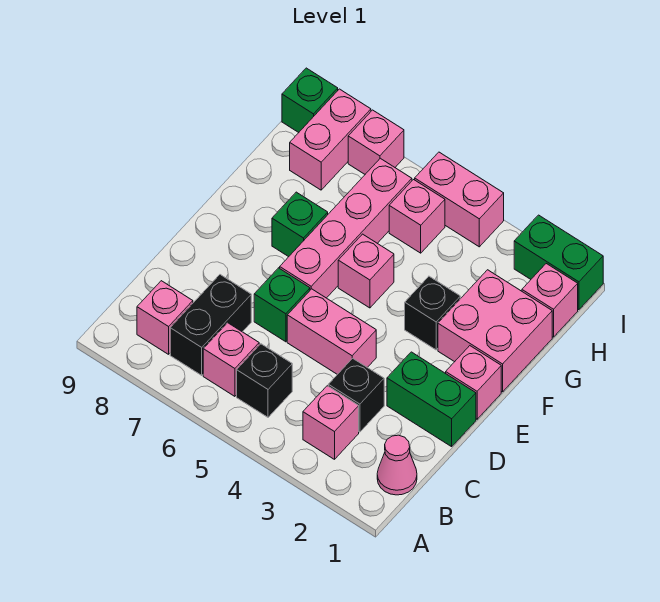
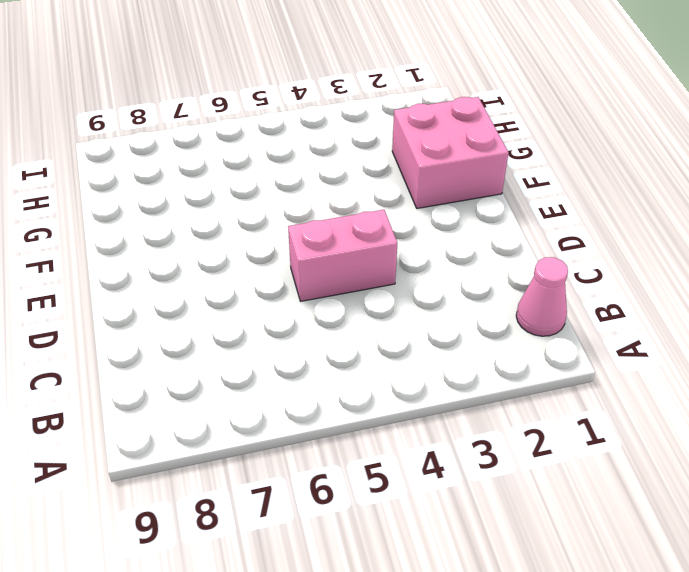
none -> pink 1x1 brick [303,386,359,459]
none -> black 1x1 brick [237,344,292,417]
none -> pink 1x1 brick [203,323,259,396]

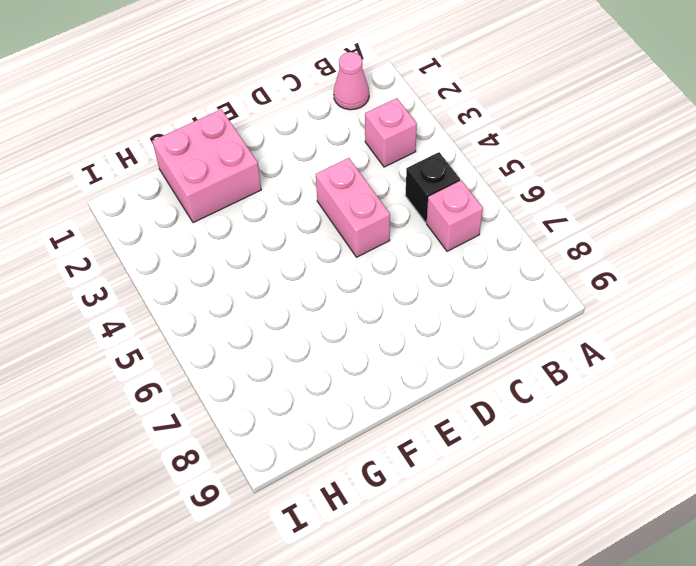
none -> black 1x2 brick [170,275,251,375]
none -> pink 1x1 brick [137,281,193,354]
none -> black 1x1 brick [328,358,384,432]

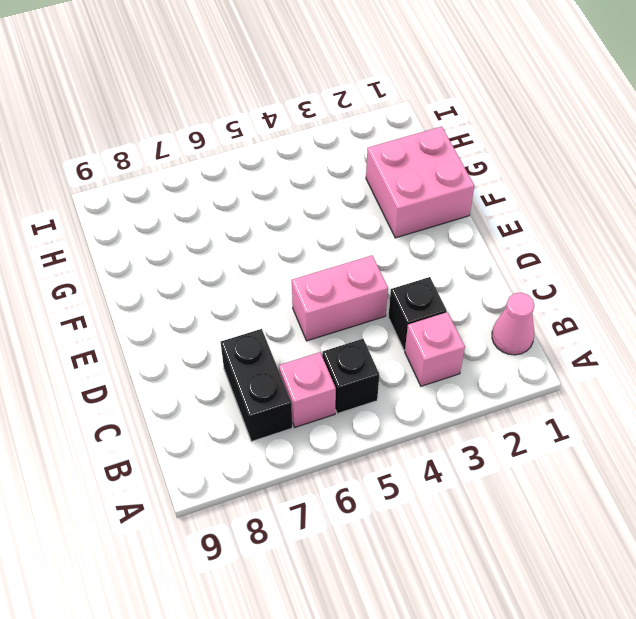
none -> pink 1x1 brick [137,281,193,354]
none -> green 1x2 brick [387,352,476,447]
none -> green 1x1 brick [254,268,310,342]

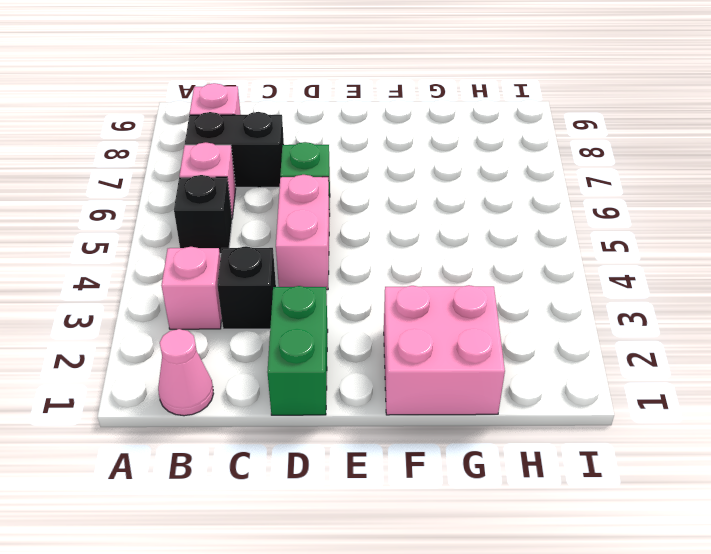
none -> pink 1x1 brick [446,346,501,419]
none -> pink 1x4 brick [280,158,412,298]
none -> black 1x1 brick [405,276,460,350]

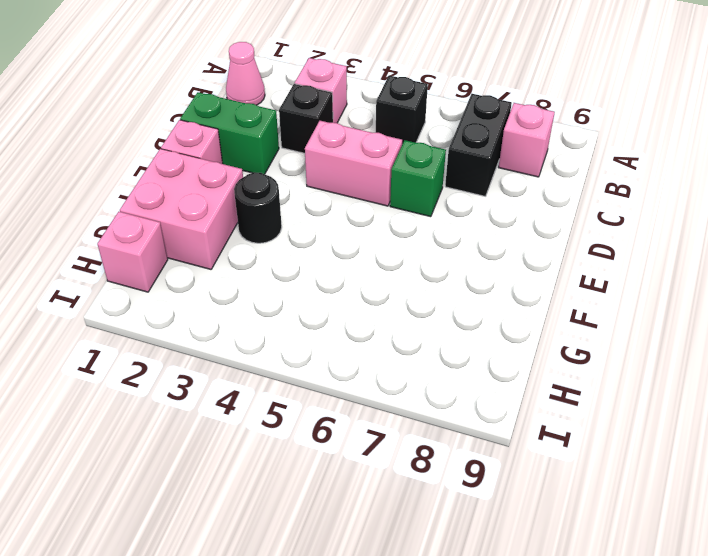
black 1x1 round brick [234,172,282,243] -> black 1x1 brick [405,276,460,350]
none -> pink 1x1 brick [203,323,259,396]
none -> pink 1x4 brick [280,158,412,298]
none -> pink 1x1 brick [338,234,394,308]

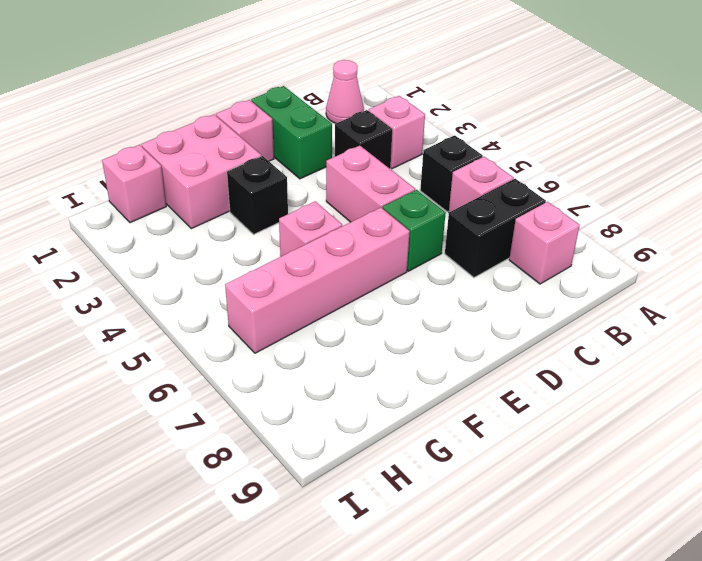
none -> green 1x1 brick [272,192,328,257]
none -> pink 1x1 brick [389,180,445,253]
none -> pink 1x2 brick [290,89,371,190]

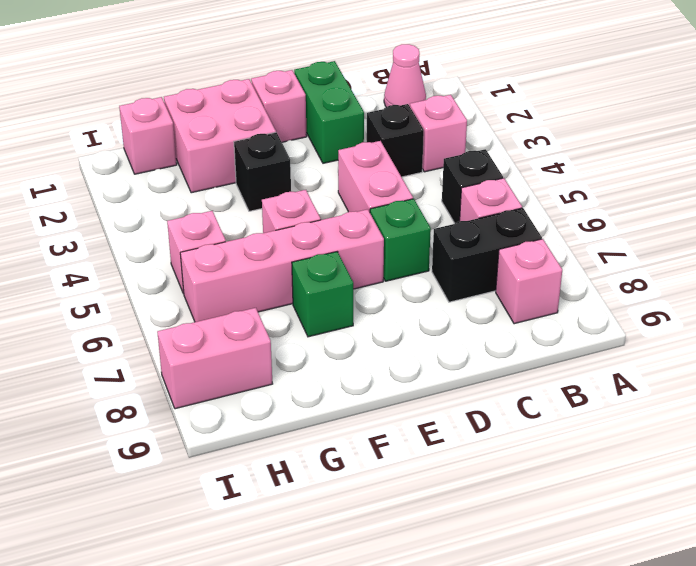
none -> green 1x2 brick [514,215,603,310]
none -> pink 1x2 brick [415,152,504,247]
none -> pink 1x1 brick [348,110,404,174]

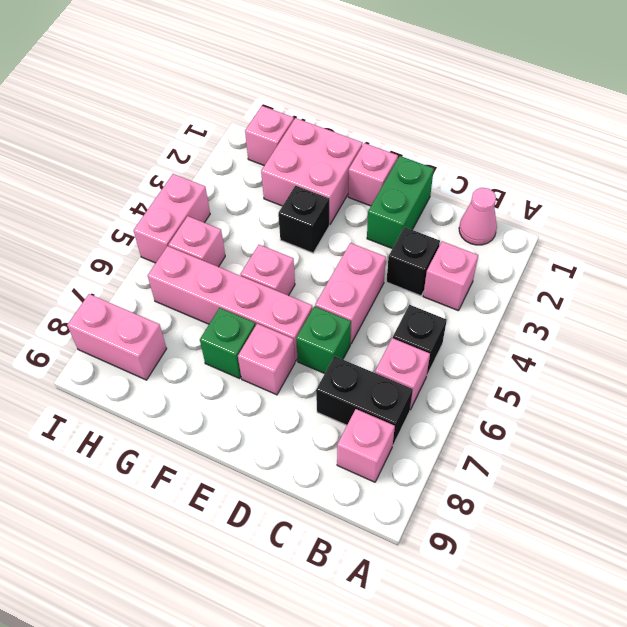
pink 1x1 brick [238,324,295,395] -> pink 1x1 brick moved to [348,110,404,174]
none -> green 1x2 brick [514,215,603,310]
none -> green 1x1 brick [282,68,338,133]

